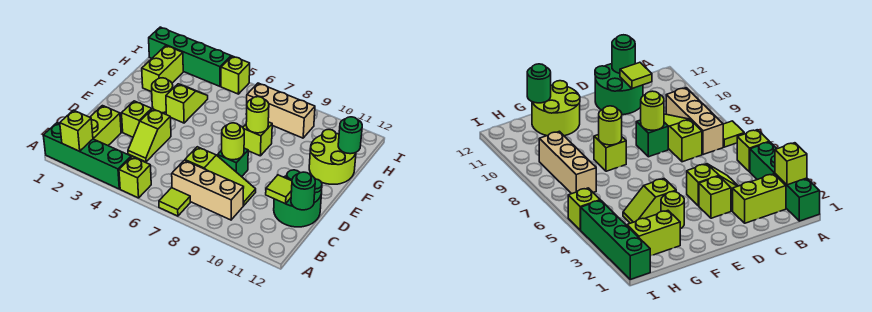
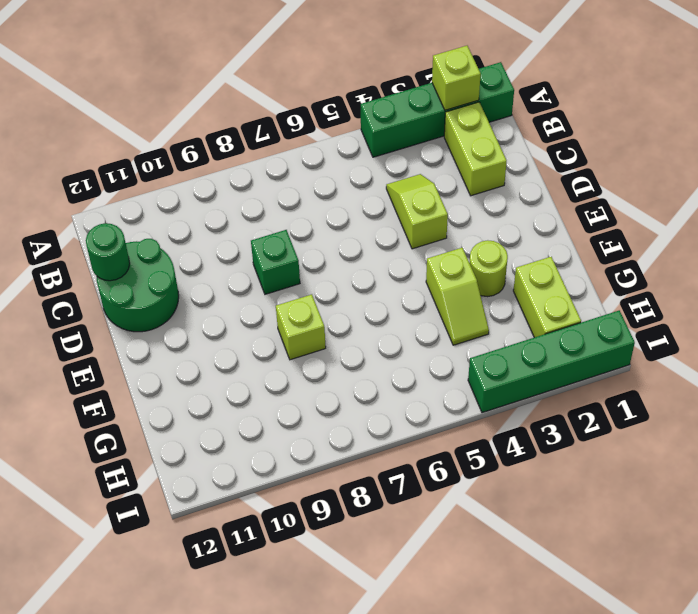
none -> lime 1x1 brick [119,157,151,198]
none -> lime 1x1 tile [159,188,190,216]
none -> tan 1x3 brick [172,160,244,220]

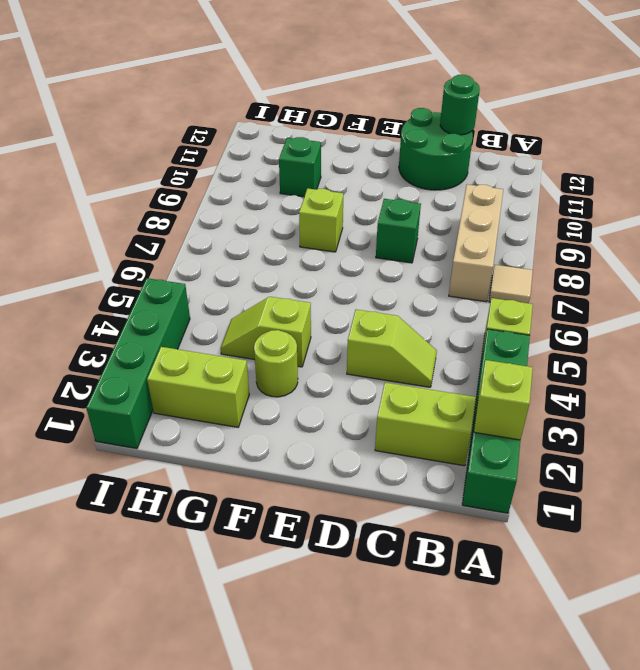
tan 1x1 tile [489,265,533,303] -> lime 1x1 tile [159,188,190,216]
green 1x1 brick [279,137,321,197] -> none
none -> lime 1x3 slope [185,147,256,206]
none -> lime 1x1 brick [122,101,152,137]
none -> lime 2x2 round brick [309,130,356,184]

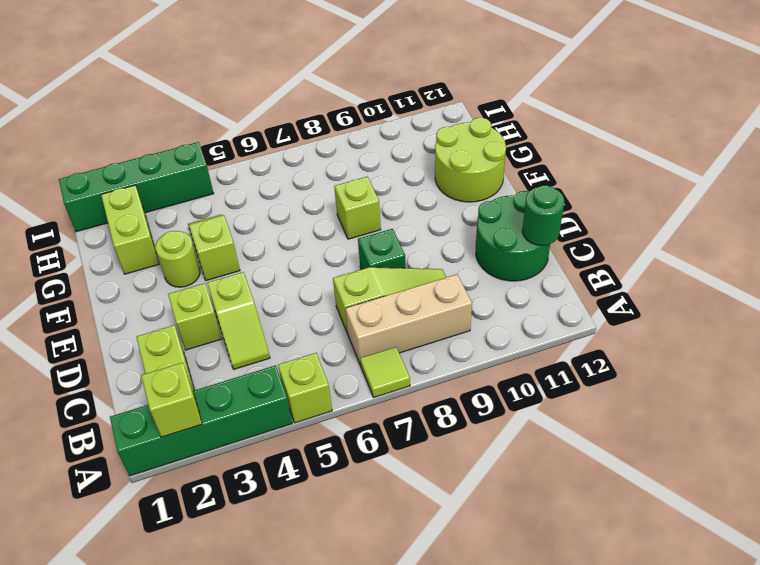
none -> tan 1x3 brick [247,83,315,138]
none -> lime 1x1 brick [221,56,250,94]
none -> lime 1x1 tile [266,175,292,204]

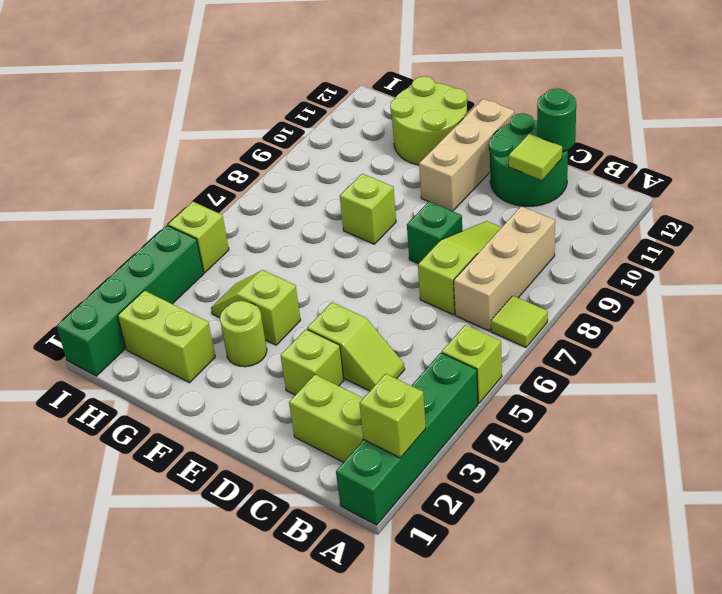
tan 1x3 brick [419,99,515,211] -> tan 1x3 brick moved to [247,83,315,138]
none -> lime 1x1 round brick [222,123,244,160]
none -> lime 1x1 round brick [246,97,269,133]
none -> green 1x1 round brick [338,117,362,154]

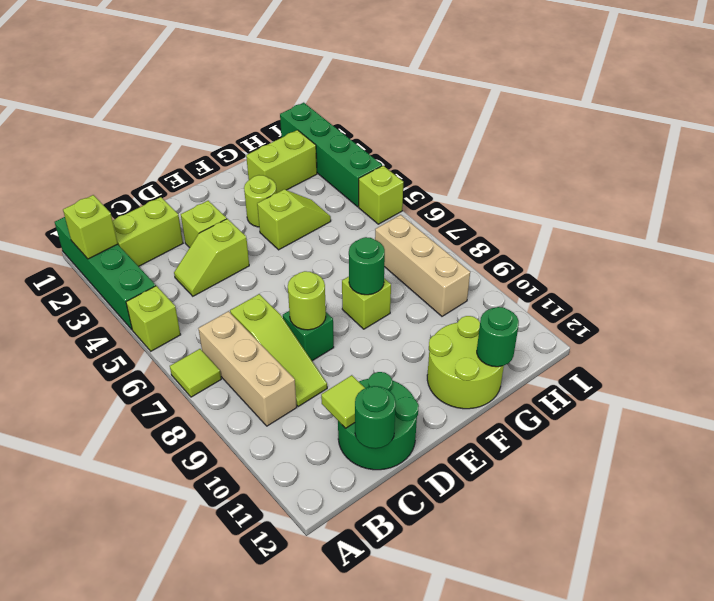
green 1x1 round brick [349,237,385,295] -> lime 1x1 round brick [246,97,269,133]

